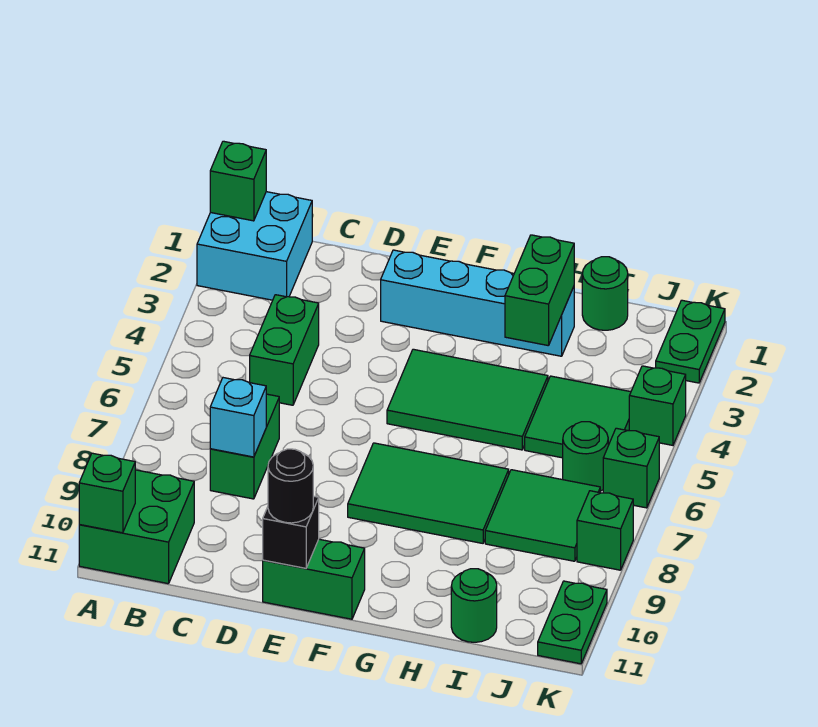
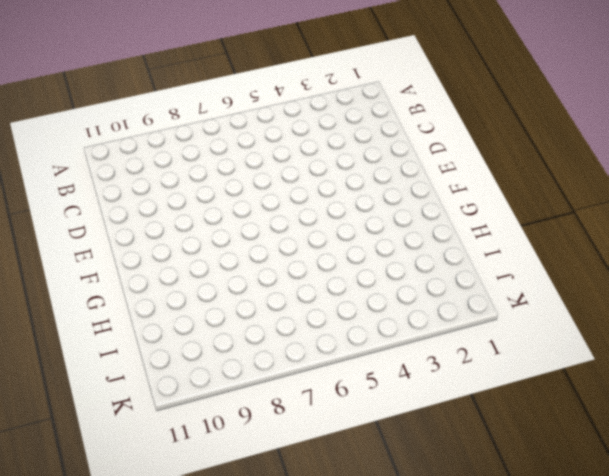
none -> cyan 2x2 brick [197,192,312,300]
none -> green 2x2 brick [79,470,194,584]
none -> green 1x2 brick [250,295,319,405]

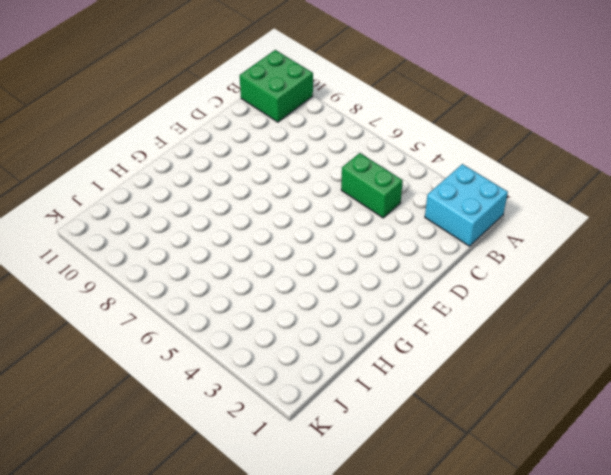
none -> green 1x2 brick [210,394,279,499]
none -> cyan 1x4 brick [381,250,574,356]
none -> green 1x2 brick [263,539,365,619]

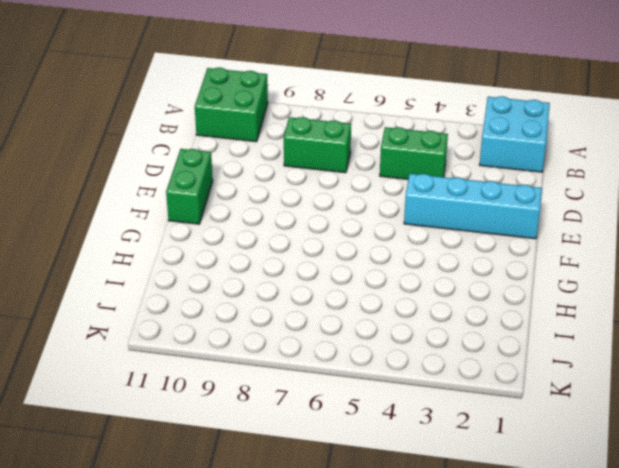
cyan 1x4 brick [404,174,542,239] -> cyan 1x4 brick turned to [381,250,574,356]
none -> green 2x3 tile [387,349,548,450]
none -> green 2x3 tile [348,443,509,543]
none -> green 1x1 round brick [582,257,628,330]

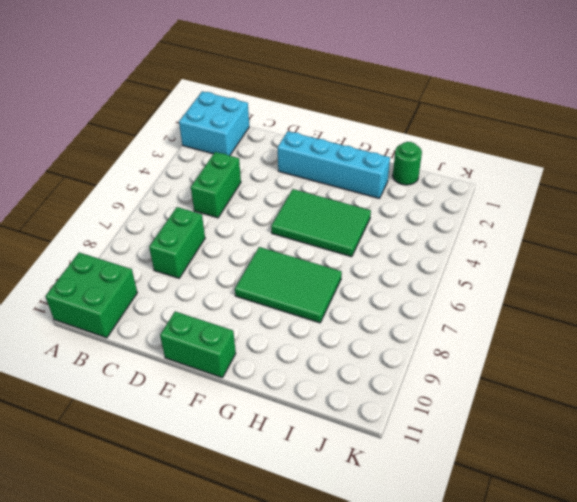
none -> green 2x2 tile [525,376,631,458]
none -> green 2x2 tile [485,470,600,561]
none -> green 1x1 round brick [451,569,497,642]

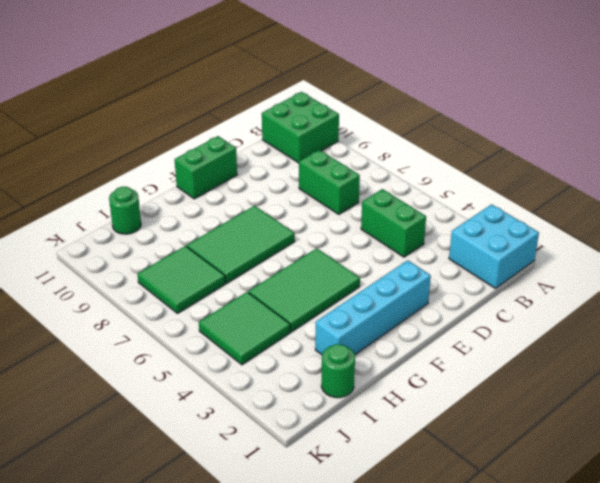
none -> green 1x1 round brick [563,422,608,491]
none -> green 1x2 plate [656,300,725,383]
none -> green 1x1 brick [629,366,686,445]

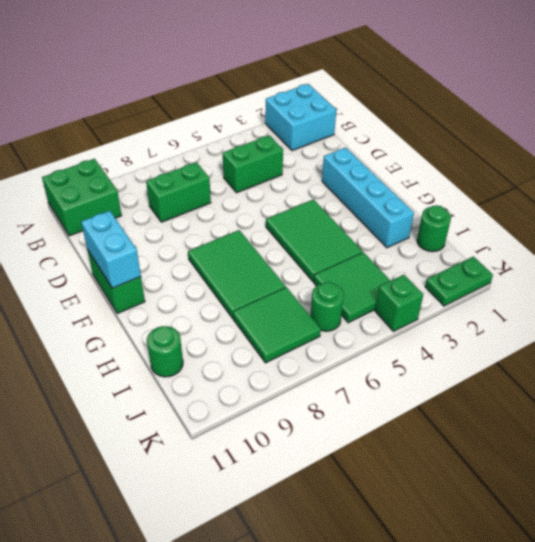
cyan 1x2 brick [81,211,141,288] -> black 1x1 brick [263,496,319,568]
none -> green 1x1 brick [603,428,659,508]
none -> green 1x1 brick [577,491,633,570]
none -> green 1x2 plate [538,581,607,664]

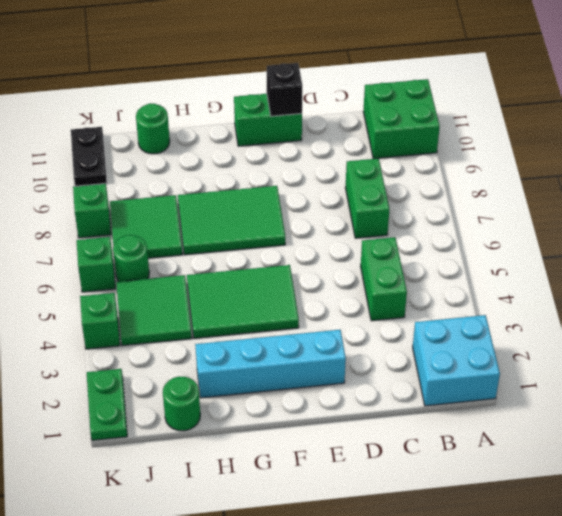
black 1x2 plate [71,127,107,186] -> green 1x2 plate [538,581,607,664]
none -> green 1x1 brick [210,141,266,221]
none -> green 1x1 brick [79,453,135,533]
none -> cyan 1x1 brick [210,378,266,457]

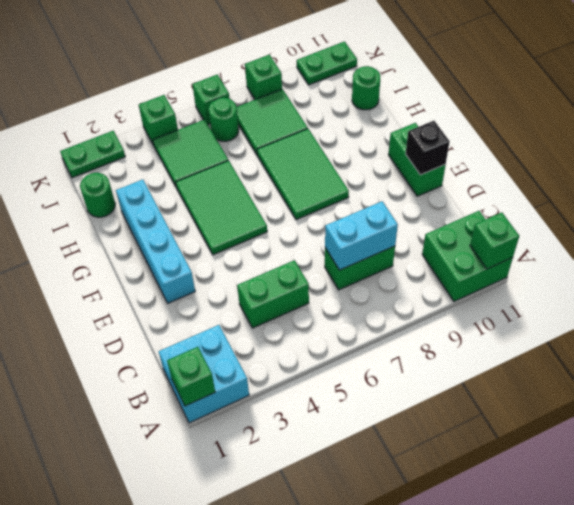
cyan 1x2 brick [325,201,398,270] -> cyan 1x1 brick [210,378,266,457]
none -> green 1x2 brick [505,235,574,346]
none -> black 1x1 round brick [268,449,313,523]

